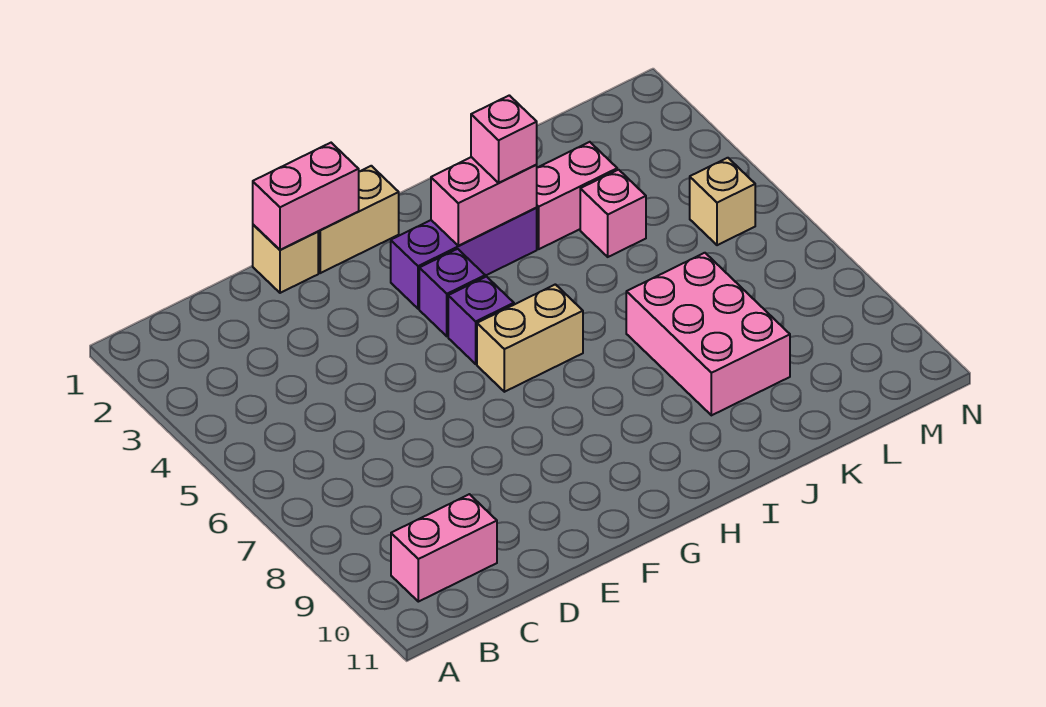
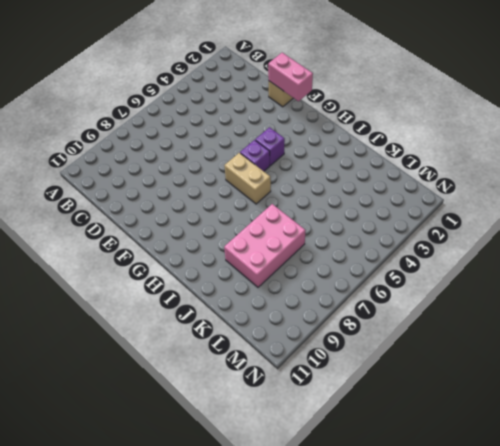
none -> pink 1x2 brick [391,494,497,602]
none -> tan 1x2 brick [318,166,399,273]
none -> purple 1x3 brick [391,207,537,309]

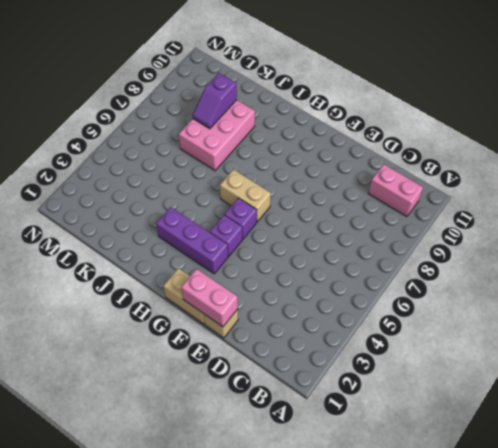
purple 1x2 slope [193,73,237,129] -> none
none -> pink 1x2 brick [537,142,617,249]
none -> pink 1x1 brick [580,170,646,257]
none -> tan 1x1 brick [690,158,755,245]

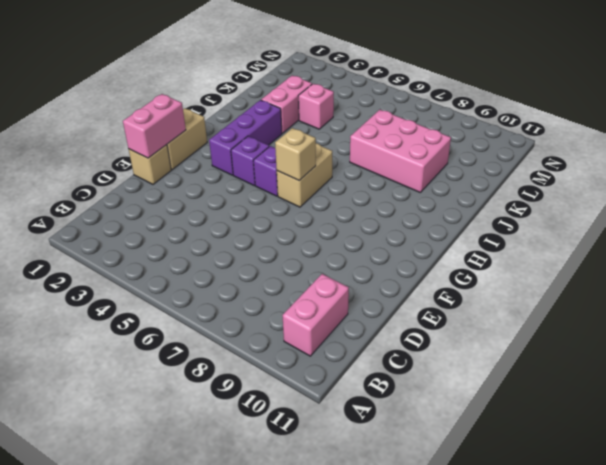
tan 1x1 brick [275,128,316,181] -> tan 1x1 brick moved to [690,158,755,245]
none -> pink 1x2 brick [431,157,537,246]
none -> pink 1x1 brick [471,95,537,183]

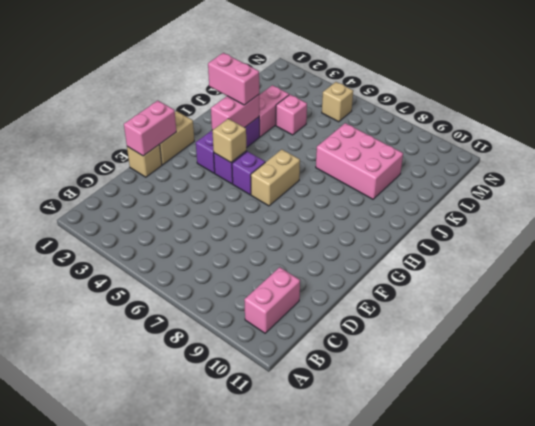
tan 1x1 brick [212,119,246,162] -> none
pink 1x2 brick [208,53,259,105] -> pink 1x1 brick [471,95,537,183]

